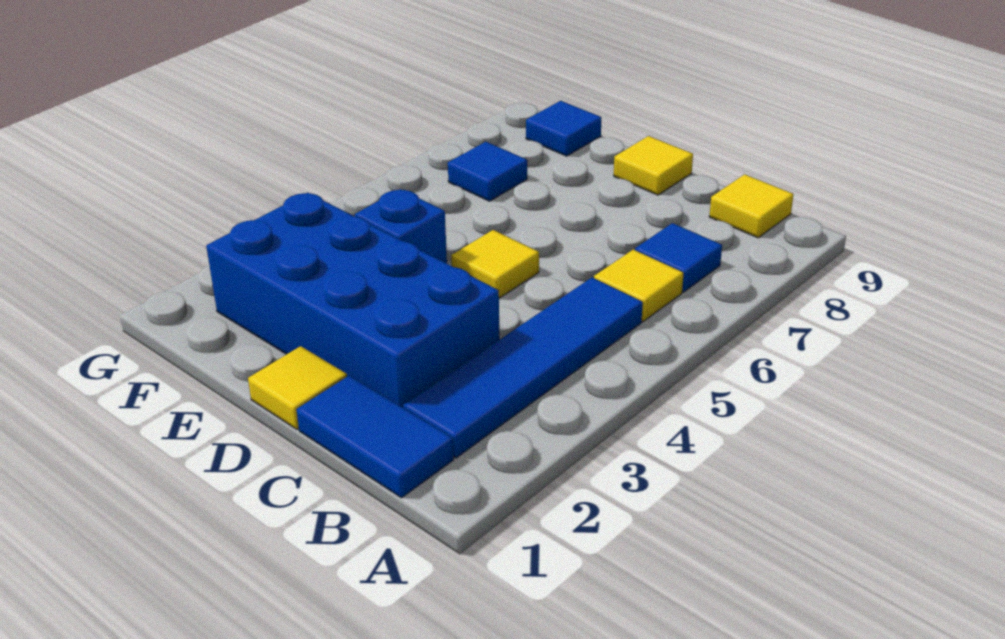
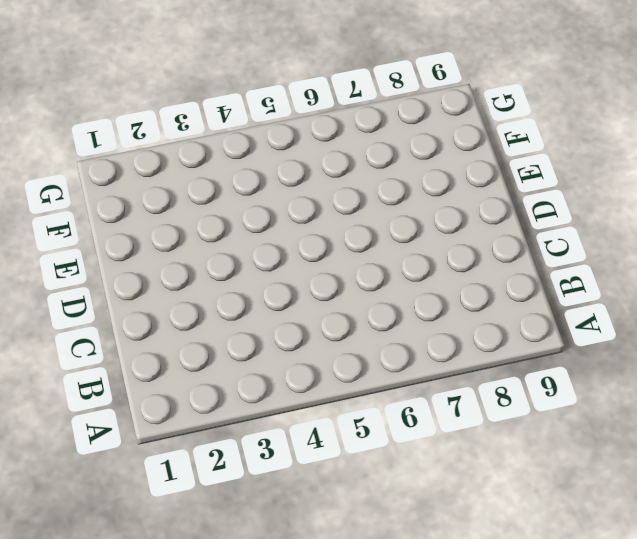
none -> blue 1x2 tile [296,375,454,498]
none -> blue 1x4 tile [403,278,643,458]
none -> yellow 1x1 tile [594,250,683,321]

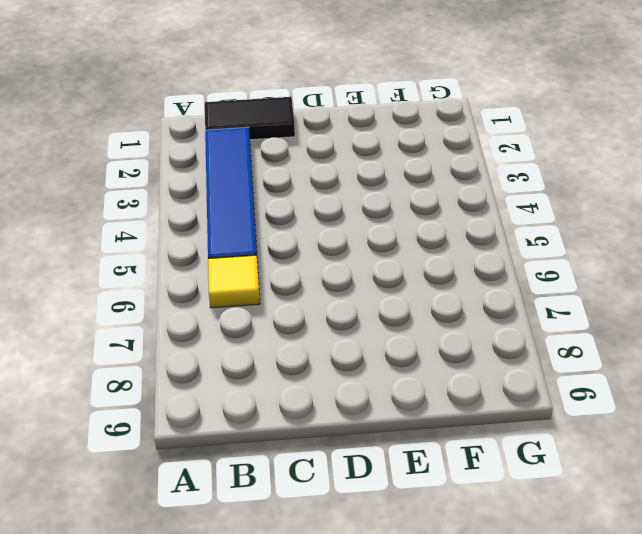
black 1x2 tile [205,97,295,140] -> blue 1x2 tile [296,375,454,498]
none -> blue 1x1 tile [635,223,722,292]
none -> yellow 1x1 tile [709,174,793,238]
none -> blue 2x4 brick [206,193,500,408]

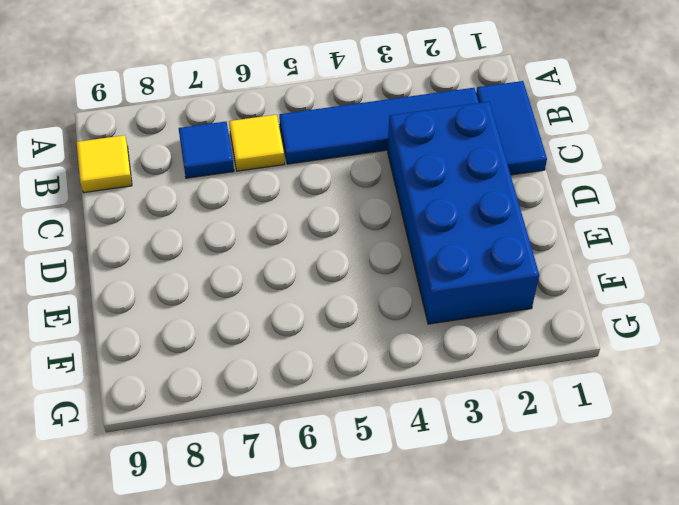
none -> yellow 1x1 tile [248,346,347,429]
none -> yellow 1x1 tile [451,230,539,298]
none -> yellow 1x1 tile [614,136,693,195]

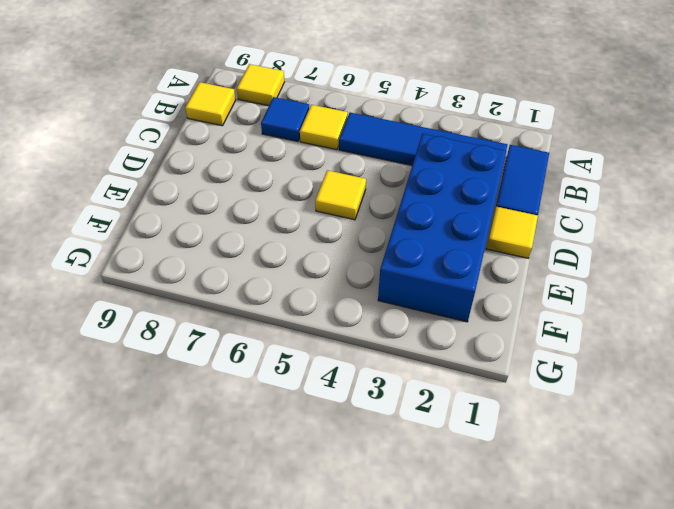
yellow 1x1 tile [237,64,284,106] -> yellow 1x1 tile moved to [614,136,693,195]
none -> blue 1x1 brick [355,189,447,263]
none -> blue 1x1 tile [448,142,527,201]
none -> blue 1x1 tile [526,101,601,156]

